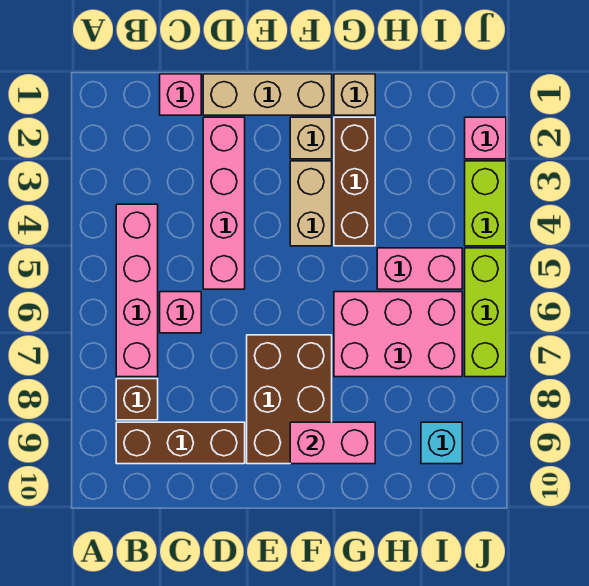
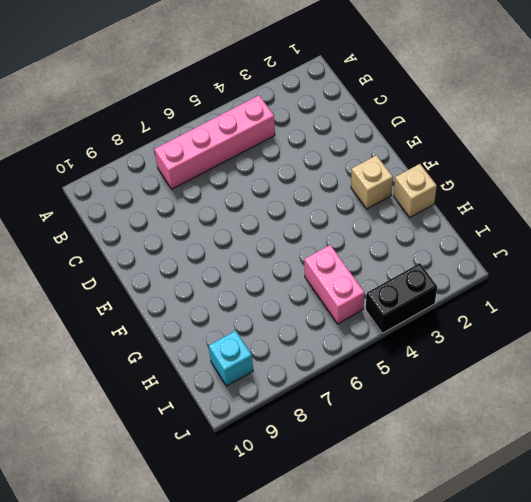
black 1x2 brick [366,263,437,333] -> lime 1x2 brick [465,161,506,246]
none -> brown 1x1 brick [116,379,158,420]
none -> brown 1x3 brick [116,422,245,464]
none -> pink 1x1 brick [160,74,201,115]

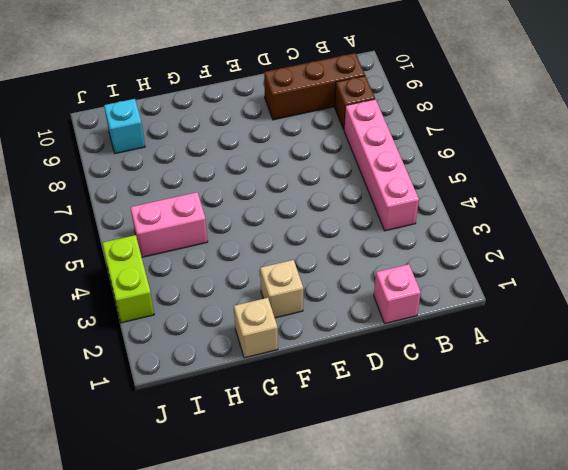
none -> pink 1x1 brick [160,292,201,333]
none -> tan 1x3 brick [203,74,332,115]
none -> pink 1x4 brick [203,117,245,289]

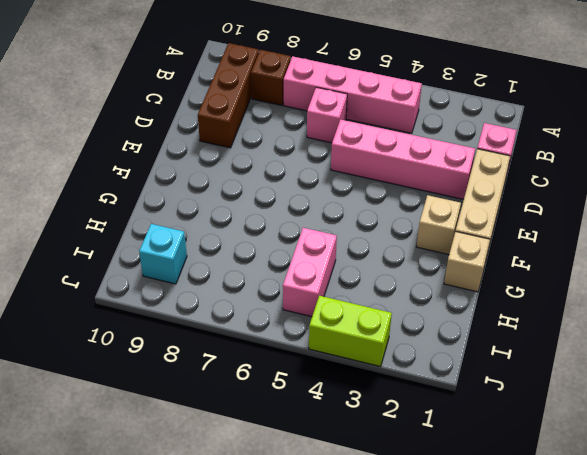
none -> brown 2x3 brick [247,335,332,464]
none -> tan 1x2 brick [290,161,332,246]
none -> brown 1x3 brick [334,117,375,246]

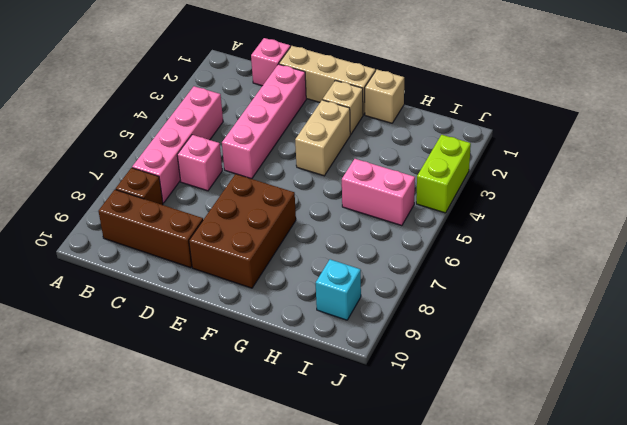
none -> brown 1x3 brick [334,117,375,246]
none -> pink 2x3 brick [334,292,462,377]
none -> pink 1x1 brick [465,117,506,159]

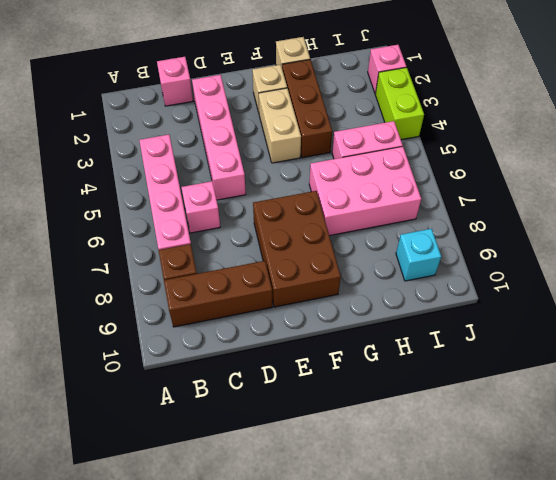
none -> tan 1x3 brick [203,74,332,115]
none -> lime 1x3 brick [465,248,506,377]
none -> pink 1x2 brick [290,422,375,464]

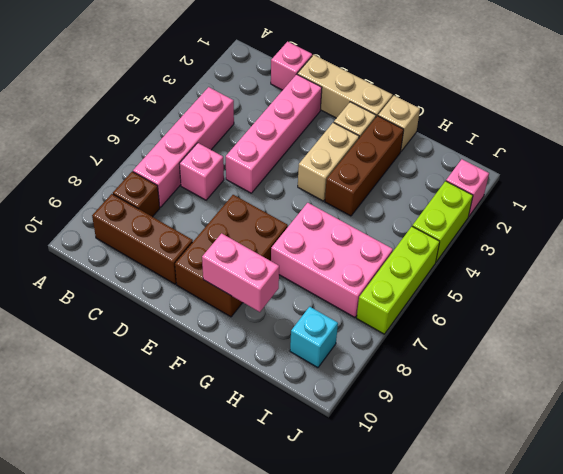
none -> pink 1x2 brick [377,248,462,289]

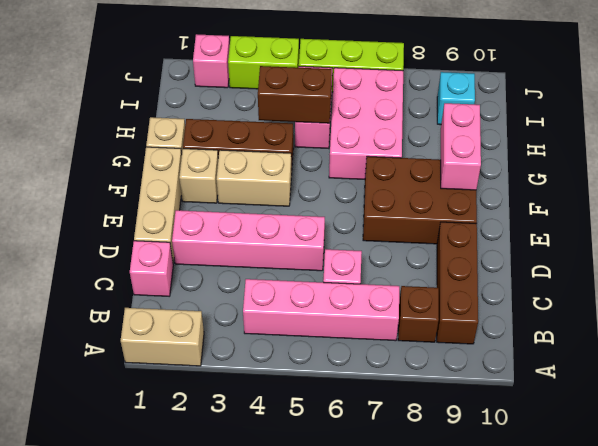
tan 1x2 brick [121,308,204,366] -> none
brown 1x2 brick [258,66,332,123] -> none

